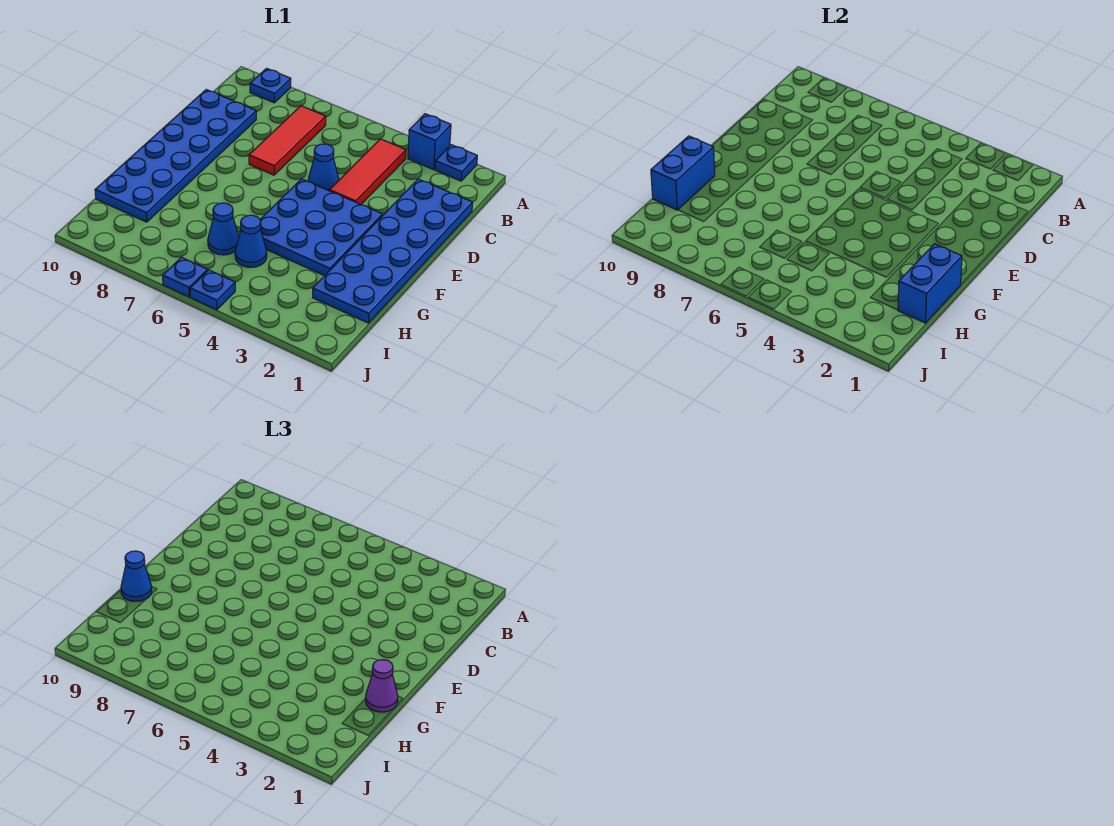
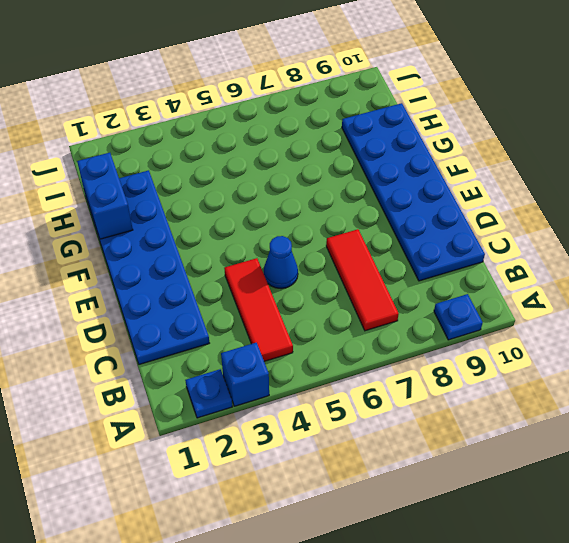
none -> blue 3x3 plate [260,179,382,276]
none -> blue 1x1 cone [235,215,267,267]
none -> blue 1x1 cone [208,203,239,255]

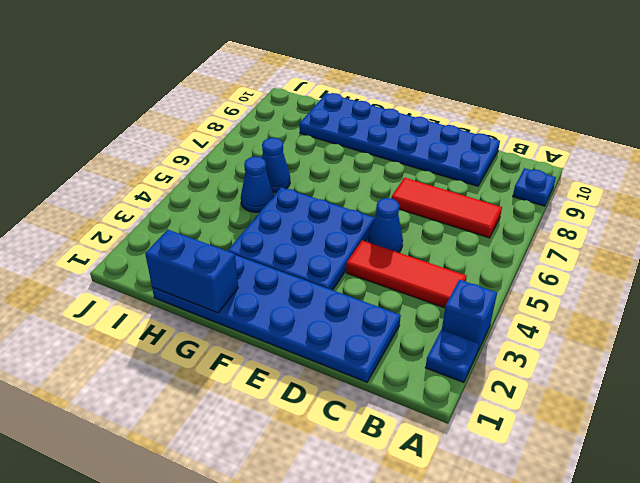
none -> blue 1x1 plate [190,270,235,310]
none -> blue 1x1 plate [163,257,207,297]
none -> blue 1x2 brick [651,136,715,210]

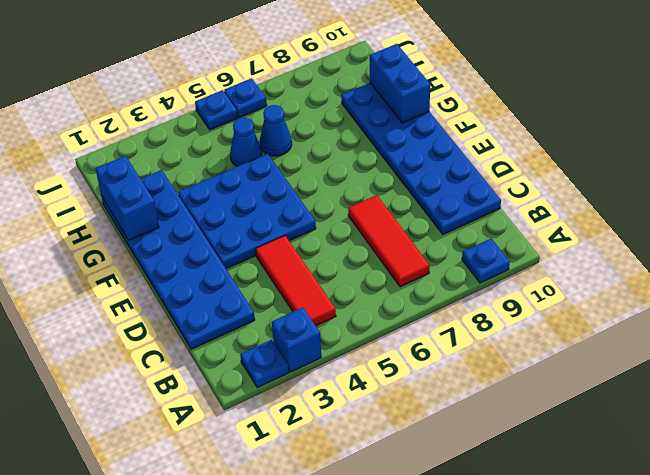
none -> blue 1x1 cone [308,144,339,191]
none -> purple 1x1 cone [365,660,398,712]
none -> blue 1x1 cone [121,551,152,601]

